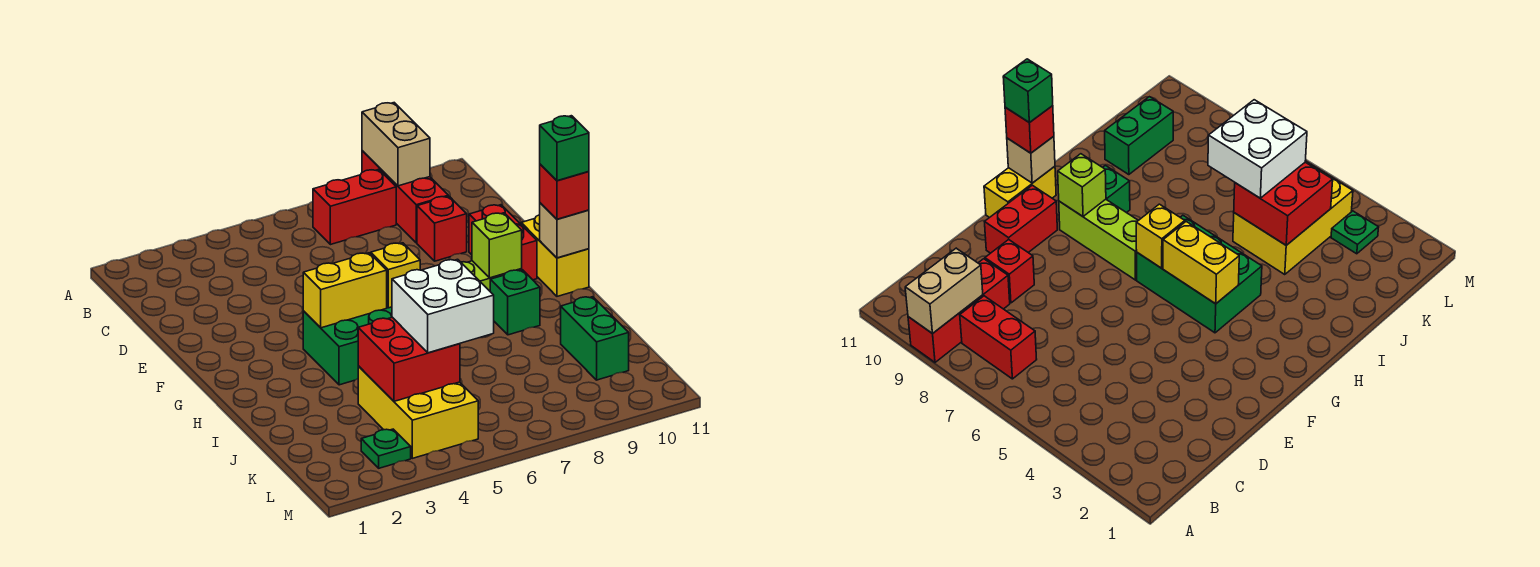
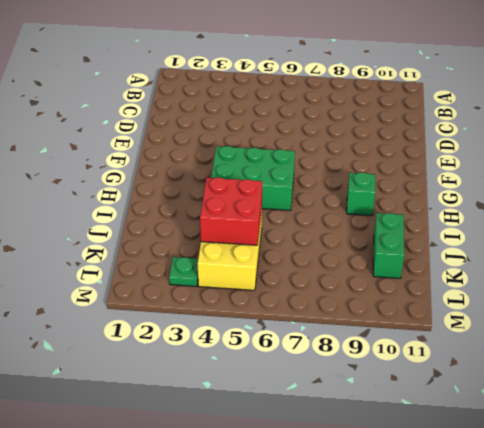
none -> red 1x3 brick [362,151,448,243]
none -> red 1x2 brick [313,169,396,245]
none -> red 1x1 brick [417,196,467,261]

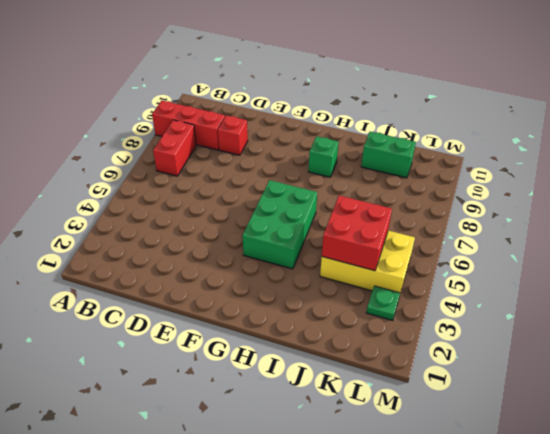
none -> red 1x2 brick [469,205,537,280]
none -> yellow 1x2 brick [521,215,589,296]
none -> lime 1x3 brick [1059,199,1138,280]

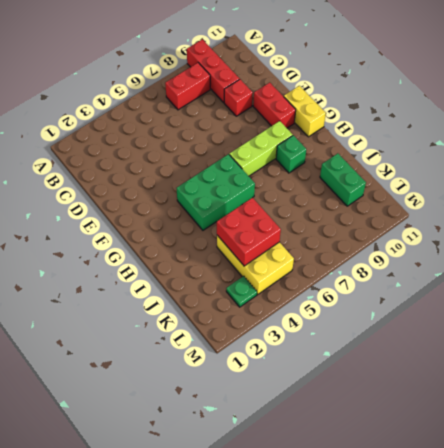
none -> tan 1x2 brick [362,103,430,186]
none -> yellow 1x2 brick [303,253,387,328]
none -> yellow 1x1 brick [371,243,420,308]

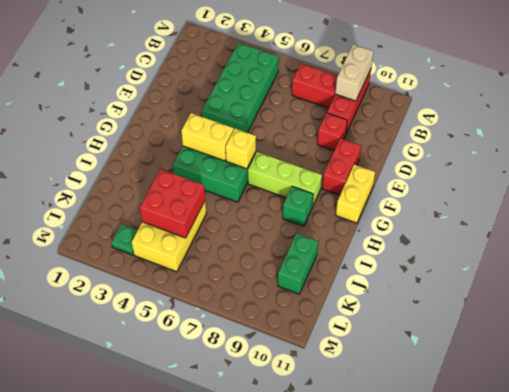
green 2x4 brick [202,43,279,133] -> none
none -> lime 1x1 brick [472,213,522,278]
none -> tan 1x1 brick [540,203,589,258]
none -> red 1x1 brick [540,164,589,219]

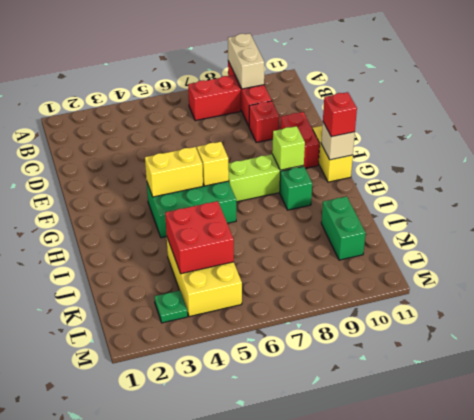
none -> white 2x2 brick [392,259,494,353]
none -> green 1x1 brick [540,116,589,181]

